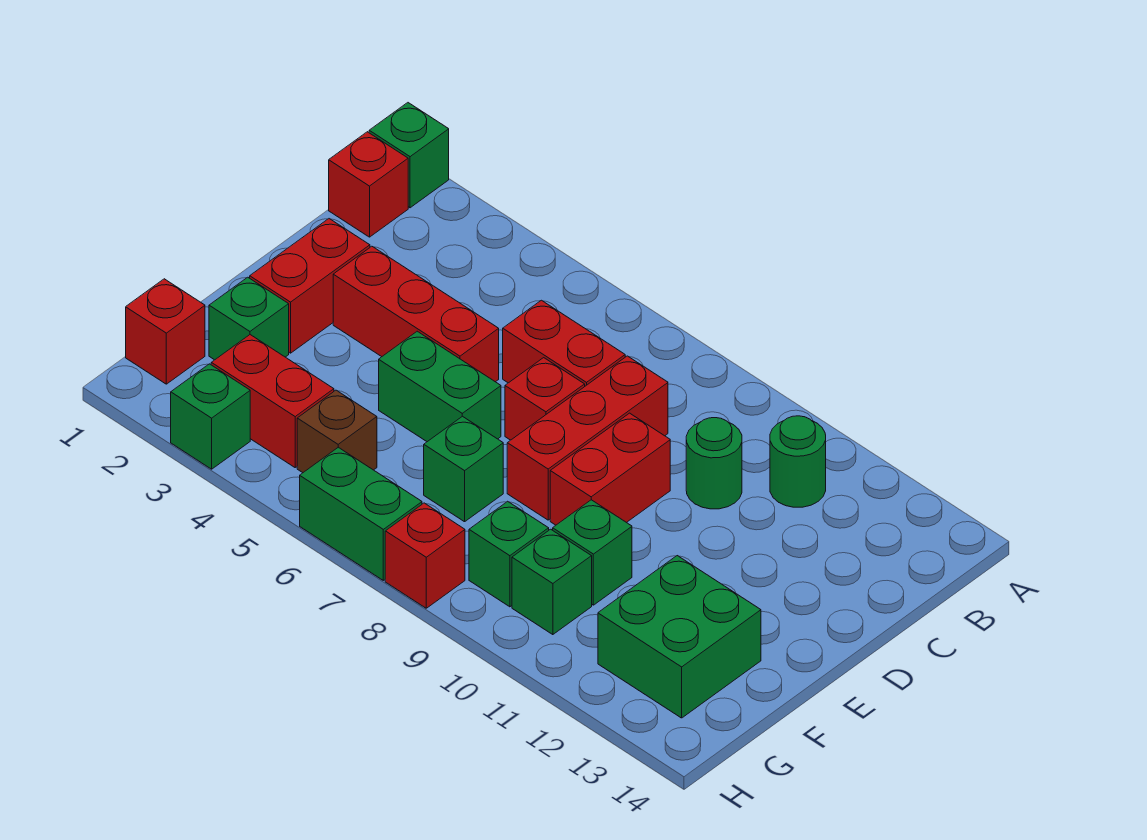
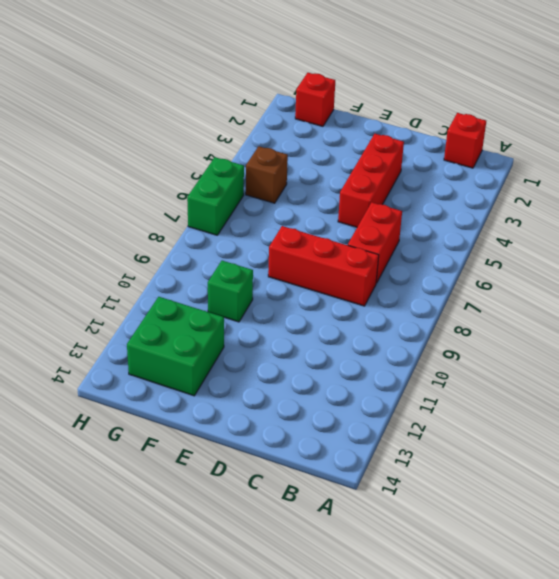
none -> green 1x1 brick [369,103,449,208]
none -> green 1x1 round brick [770,416,826,507]
none -> green 1x1 round brick [686,418,742,509]

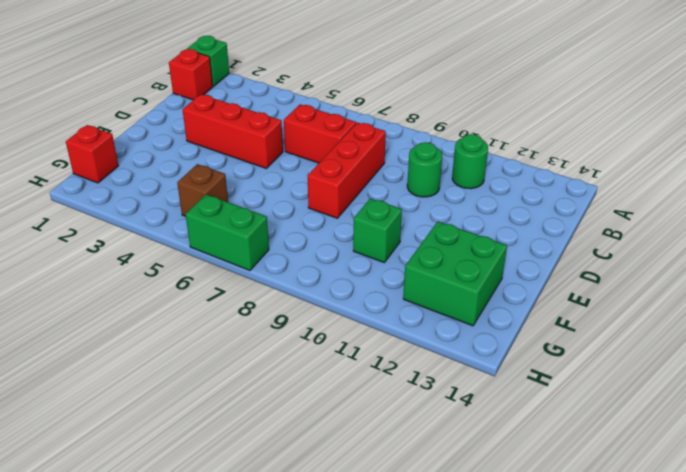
none -> red 1x2 brick [250,219,370,353]
none -> red 1x1 brick [505,358,585,440]
none -> red 1x2 brick [550,413,670,525]

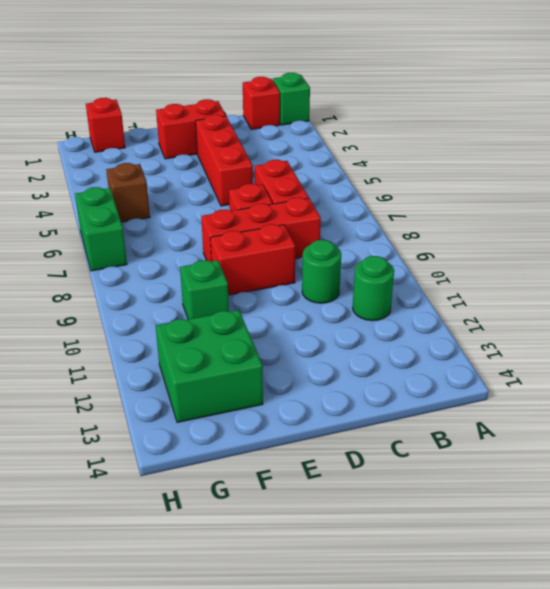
none -> green 1x2 brick [379,331,501,442]
none -> green 1x1 brick [209,277,289,360]
none -> green 1x1 brick [424,416,503,522]

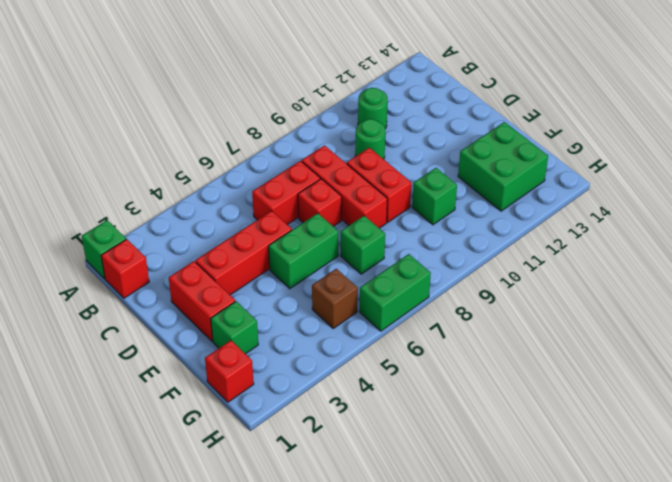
none -> red 1x2 brick [211,335,334,467]
none -> green 1x1 brick [469,501,549,607]
none -> green 1x1 brick [512,529,592,635]

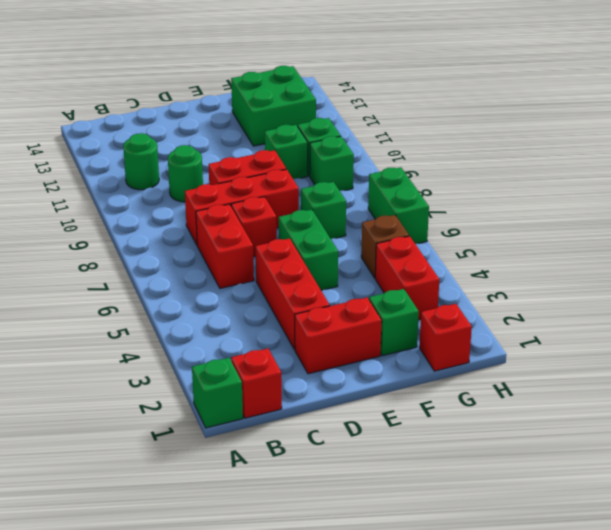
none -> green 1x1 brick [171,364,250,469]
none -> red 1x1 brick [385,503,465,608]

